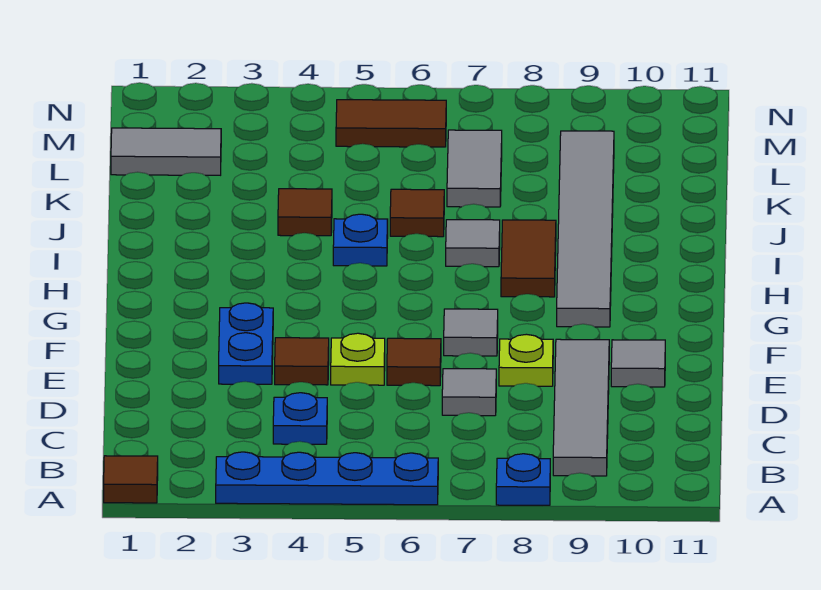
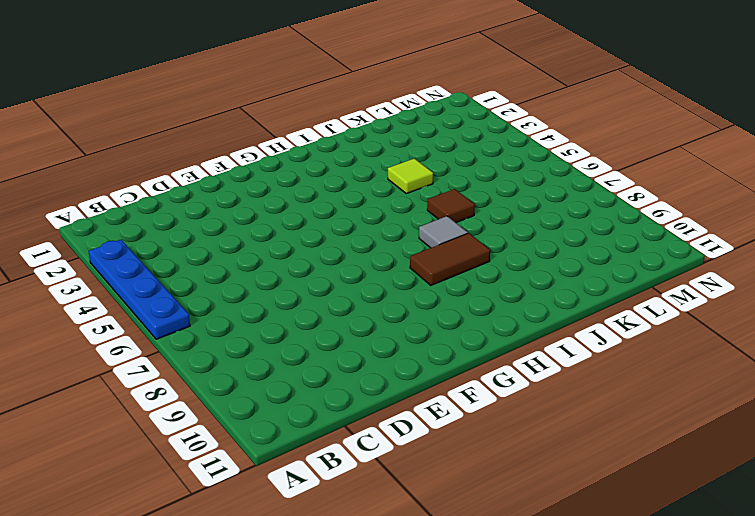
lime 1x1 tile [388,159,433,194] -> brown 1x1 tile [278,189,332,236]
none -> brown 1x1 tile [104,456,158,503]
none -> blue 1x1 plate [496,454,550,505]
none -> grey 1x4 tile [553,339,609,476]

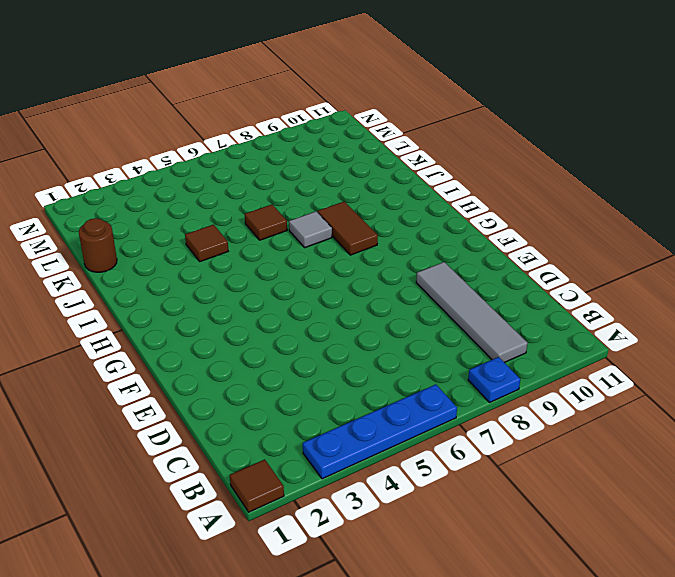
brown 1x1 round brick [79,218,117,272] -> none
none -> blue 1x1 plate [273,393,327,444]
none -> grey 1x1 tile [442,369,496,416]
none -> blue 1x2 plate [219,303,273,384]

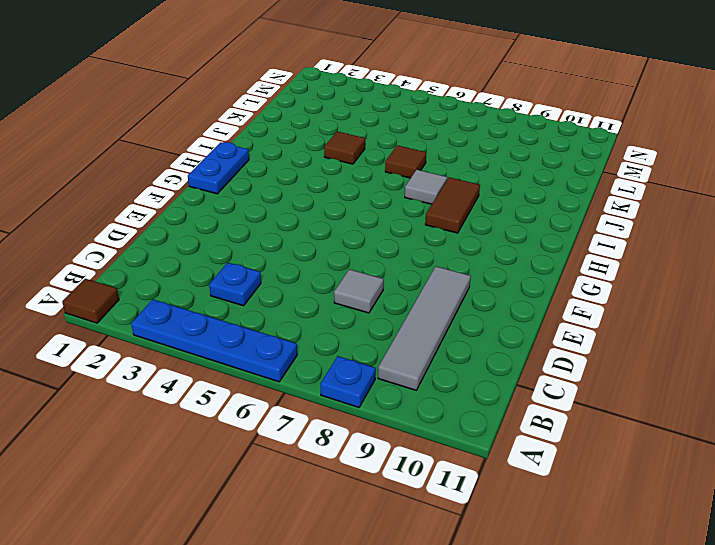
blue 1x2 plate [188,142,249,194] -> blue 1x2 plate moved to [219,303,273,384]
none -> brown 1x1 tile [275,338,329,385]
none -> lime 1x1 plate [331,333,385,385]
none -> brown 1x1 tile [387,338,441,386]

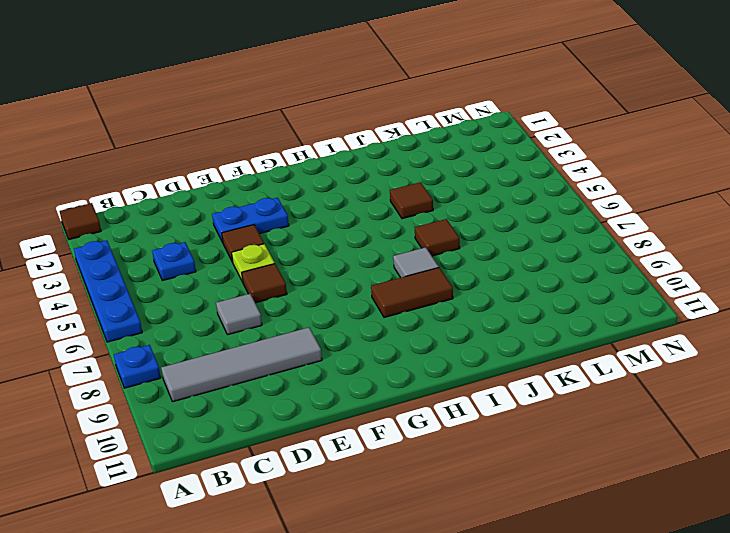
none -> lime 1x1 plate [499,334,553,386]
none -> grey 1x1 tile [611,340,665,387]
none -> grey 1x1 tile [444,309,498,356]

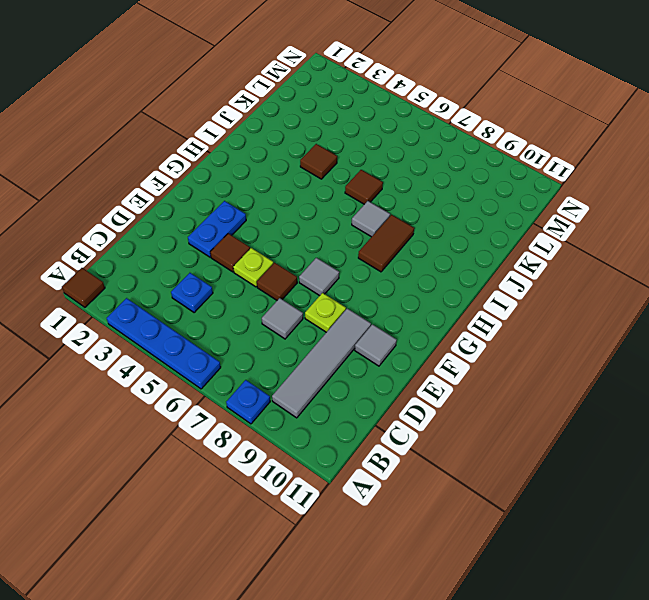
none -> grey 1x6 tile [557,131,614,327]
none -> blue 1x1 plate [333,214,388,266]
none -> grey 1x2 tile [447,130,502,207]

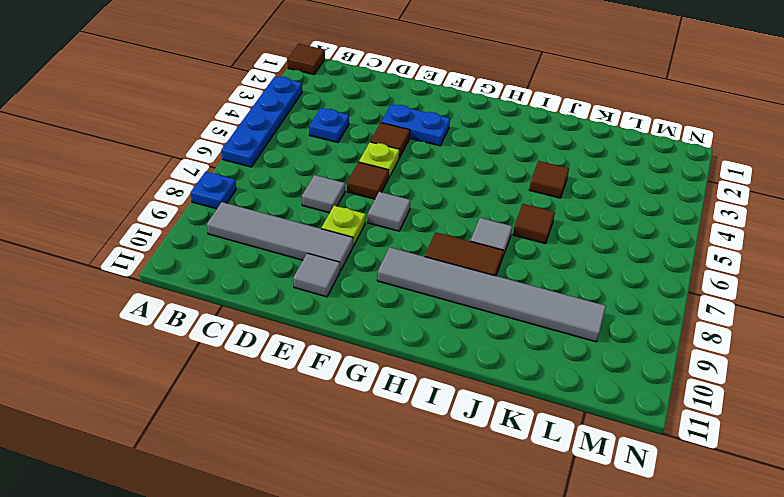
none -> blue 1x1 plate [333,214,388,266]
none -> grey 1x2 tile [447,130,502,207]
none -> grey 1x2 tile [111,128,221,175]

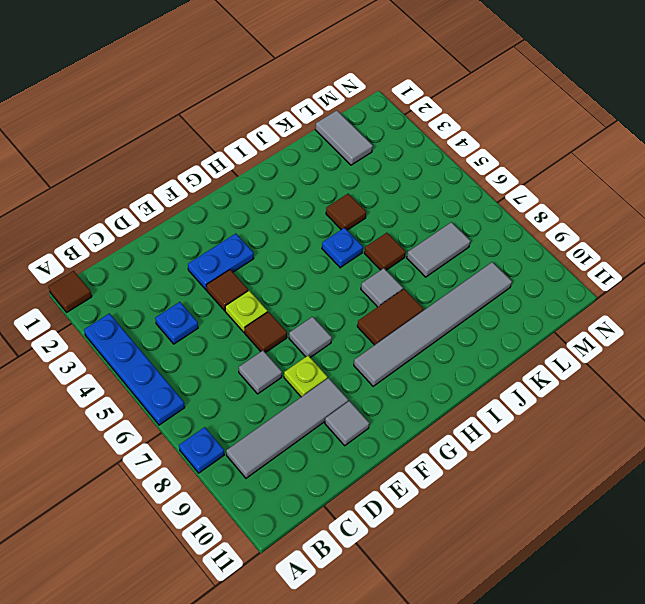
none -> brown 1x2 tile [336,100,446,147]

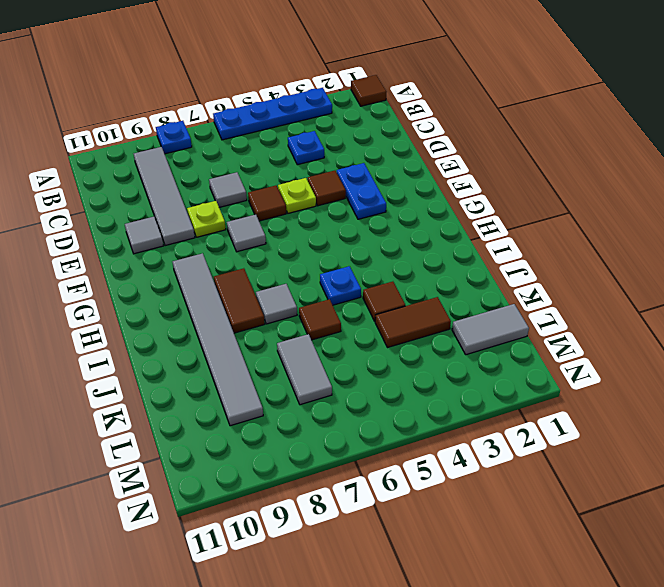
brown 1x2 tile [375,297,451,348] -> brown 1x2 tile moved to [336,100,446,147]

